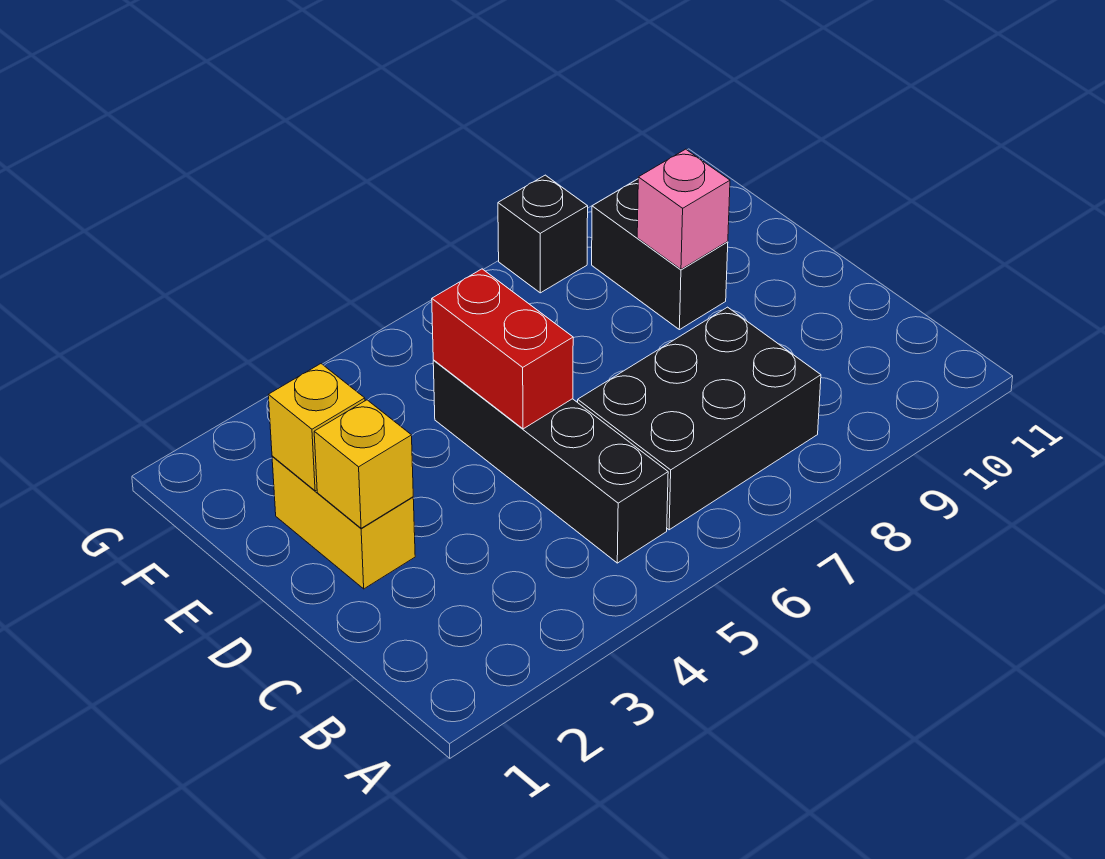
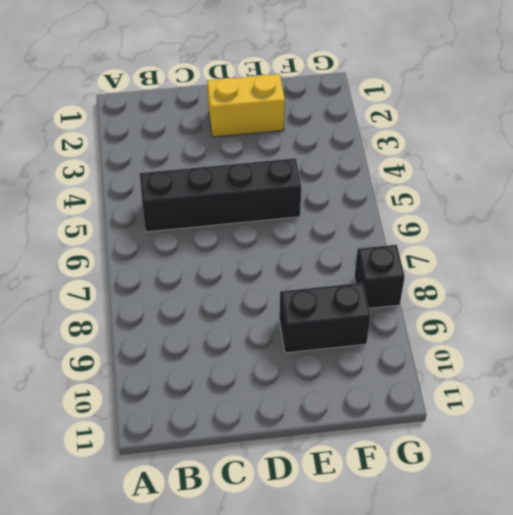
none -> black 2x3 brick [578,307,821,530]
none -> yellow 1x1 brick [314,400,413,528]

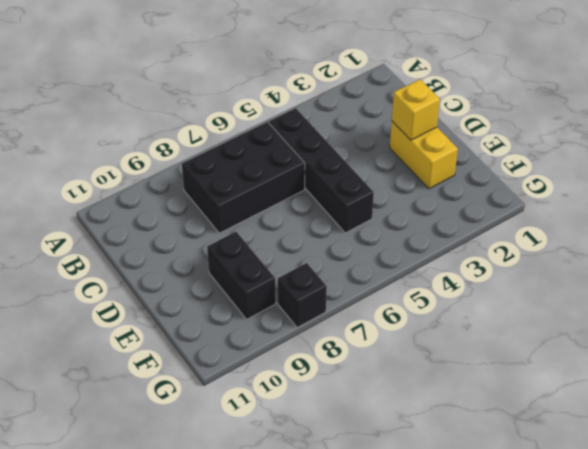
none -> red 1x2 brick [432,269,573,429]
none -> yellow 1x1 brick [268,364,365,491]

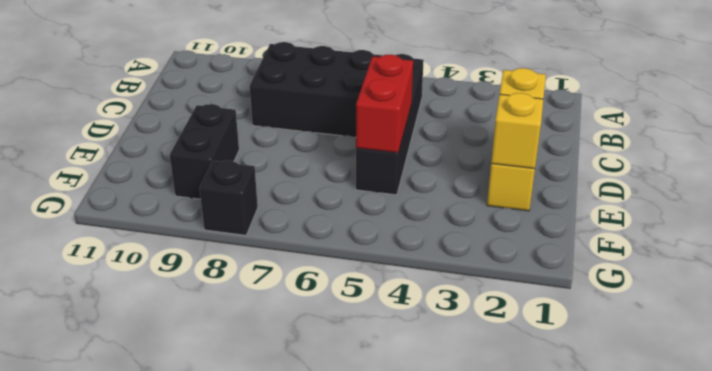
none -> pink 1x1 brick [637,149,730,269]

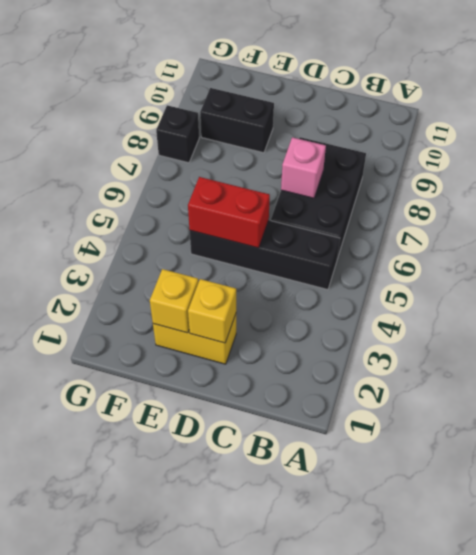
pink 1x1 brick [281,137,326,198] -> pink 1x1 brick moved to [637,149,730,269]

